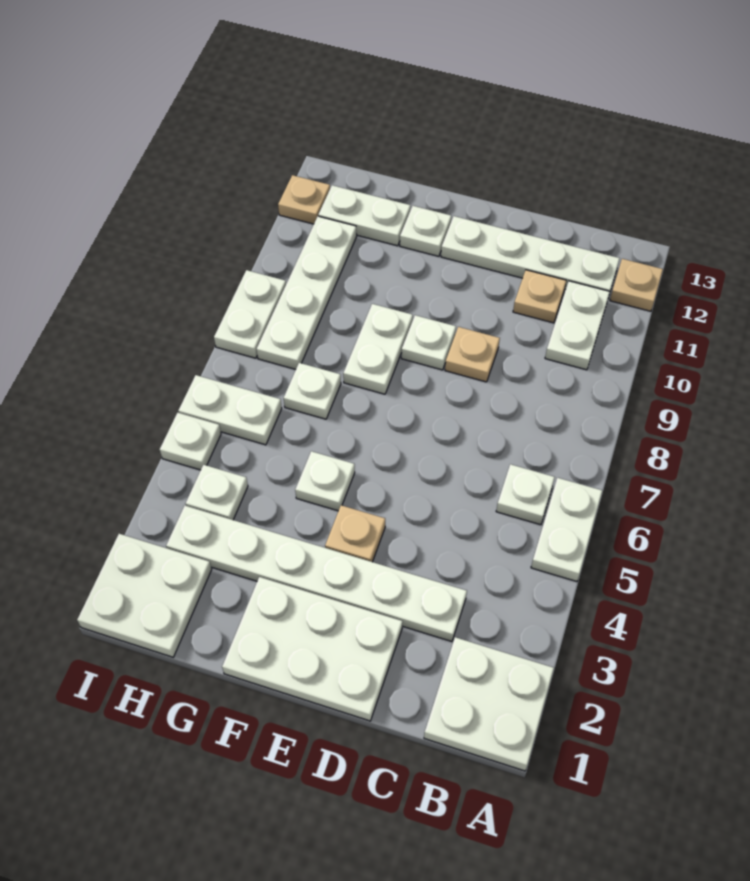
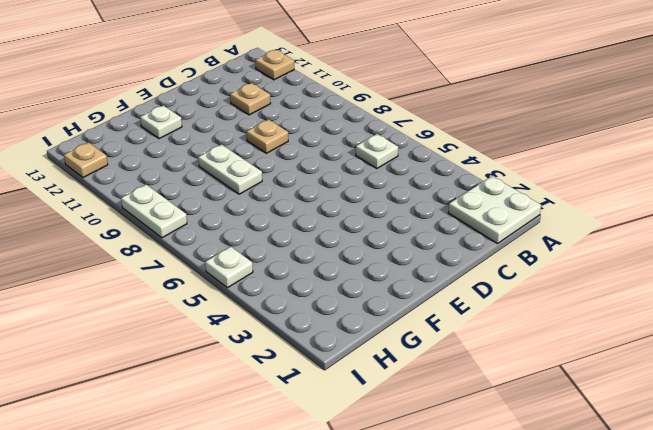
none -> white 1x2 plate [531,478,602,581]
none -> white 1x2 plate [545,281,610,370]
none -> white 1x4 plate [441,216,620,291]

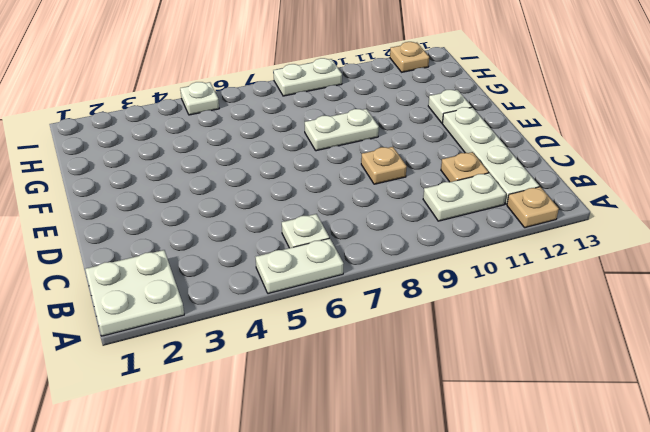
none -> white 1x6 plate [166,506,467,642]
none -> white 2x3 plate [222,577,403,721]
none -> tan 1x1 plate [325,505,385,562]

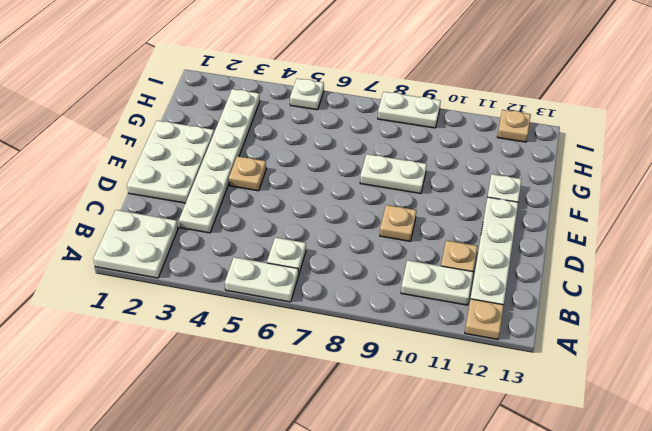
none -> white 1x1 plate [401,315,456,370]
none -> white 1x1 plate [295,451,355,511]
none -> white 1x1 plate [284,363,341,419]

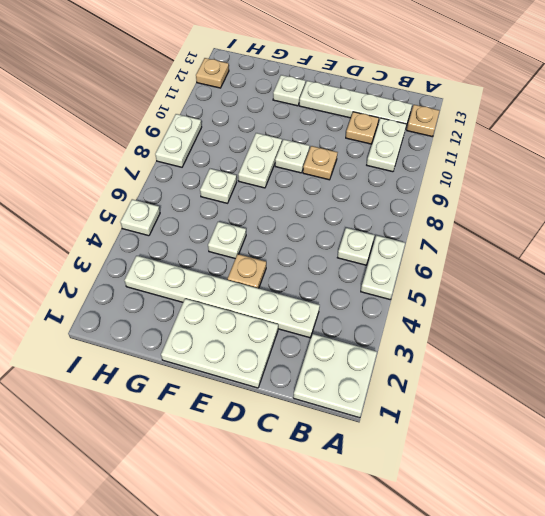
none -> white 1x2 plate [318,185,411,246]
none -> white 2x2 plate [77,534,212,657]
none -> white 1x1 plate [186,465,248,520]

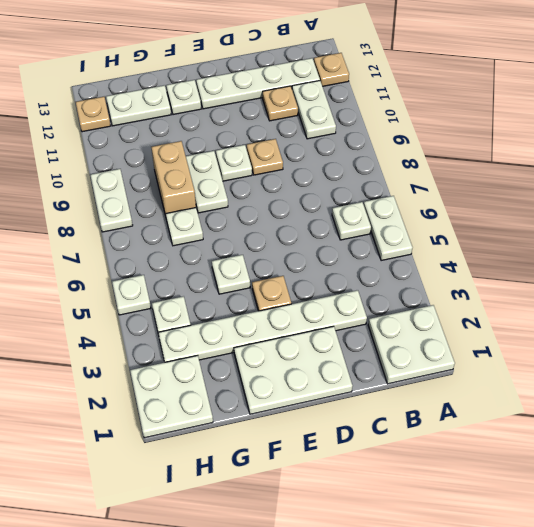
tan 1x2 brick [151,141,196,216] -> none
none -> white 1x2 plate [178,375,282,445]
none -> white 1x4 plate [257,216,357,369]

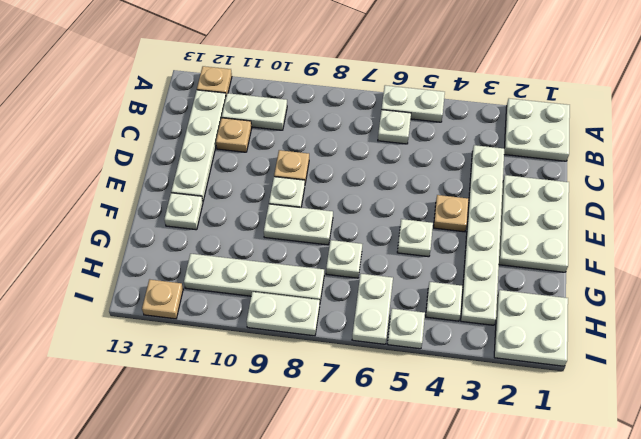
none -> white 1x2 plate [318,185,411,246]

